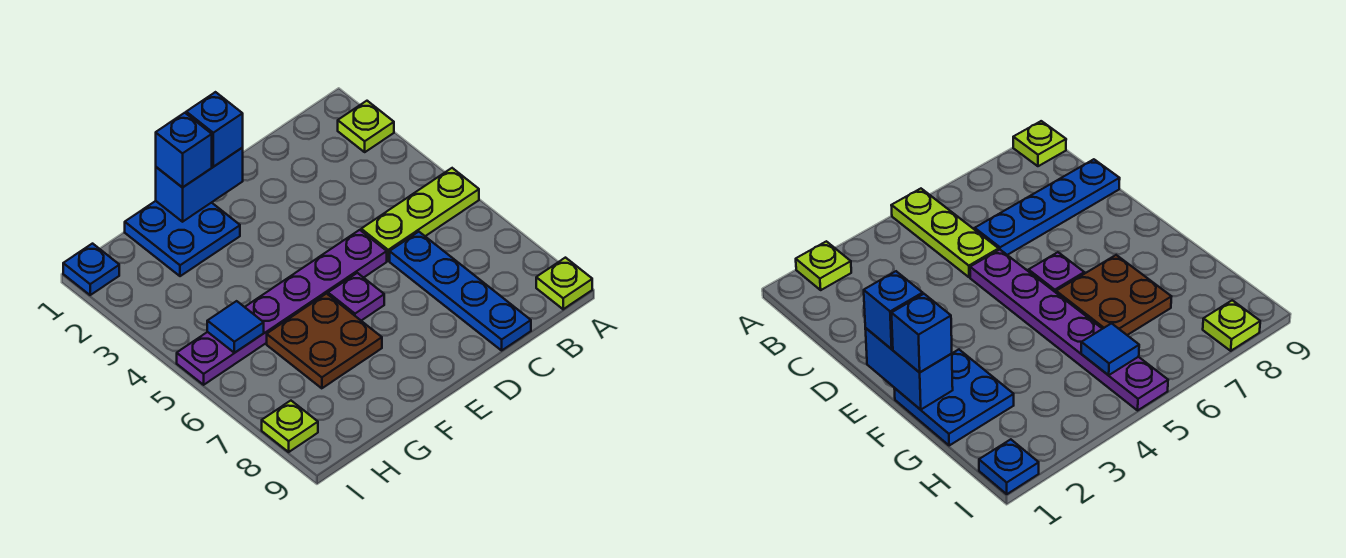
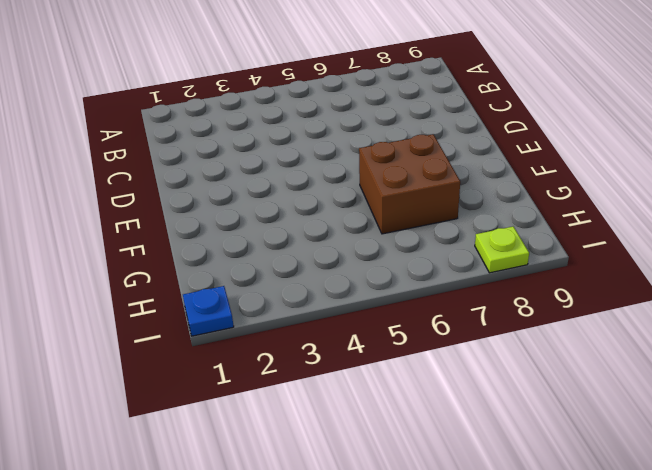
brown 2x2 brick [359,134,460,234] -> brown 2x2 plate [267,294,382,388]
none -> lime 1x1 plate [338,101,394,152]
none -> lime 1x3 plate [361,168,479,261]
none -> lime 1x1 plate [536,258,592,309]

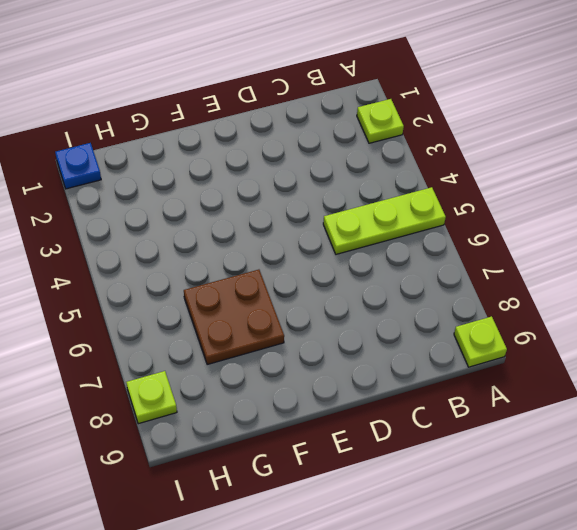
none -> blue 1x4 plate [390,232,531,350]
none -> purple 1x6 plate [177,230,387,385]
none -> purple 1x1 plate [328,273,384,321]

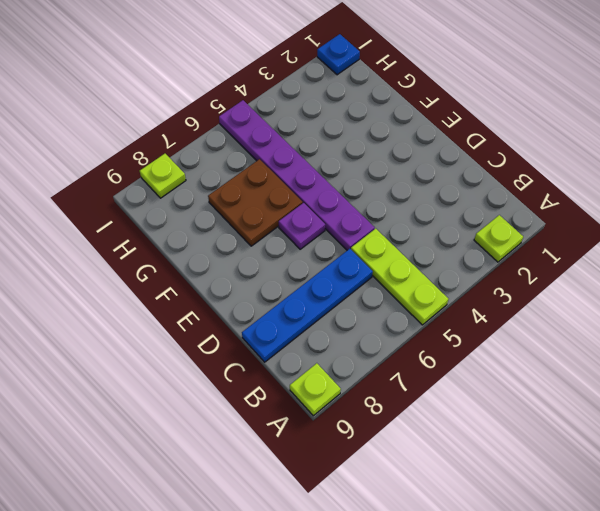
none -> blue 2x2 plate [125,201,240,276]
none -> blue 1x2 brick [156,148,243,222]
none -> blue 1x1 tile [207,301,264,353]

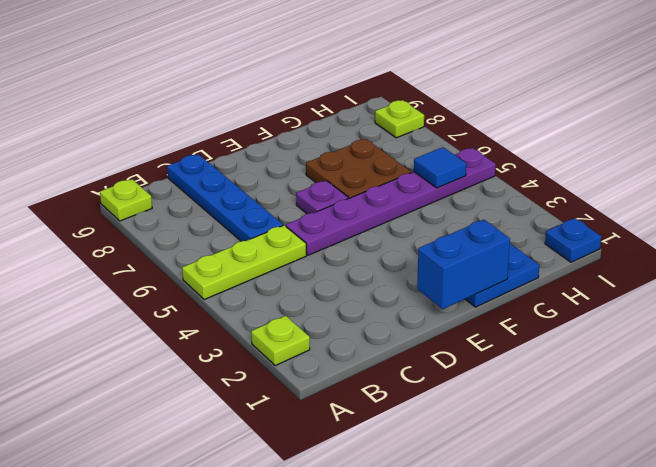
none -> blue 1x1 brick [186,92,243,167]
none -> blue 1x1 brick [156,113,212,188]

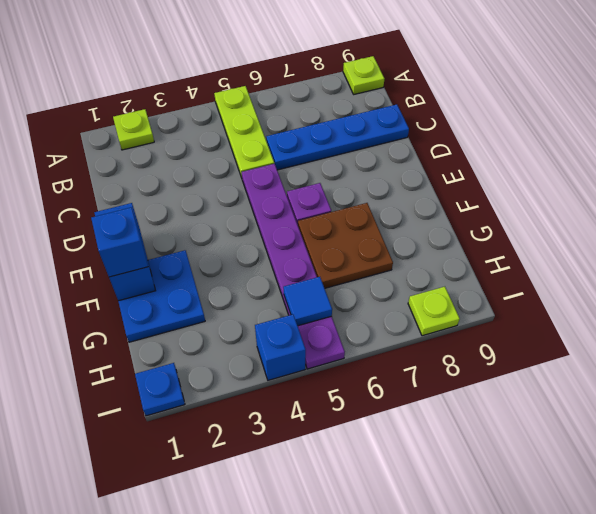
blue 1x1 brick [255,314,306,380] -> blue 1x1 brick moved to [186,92,243,167]

